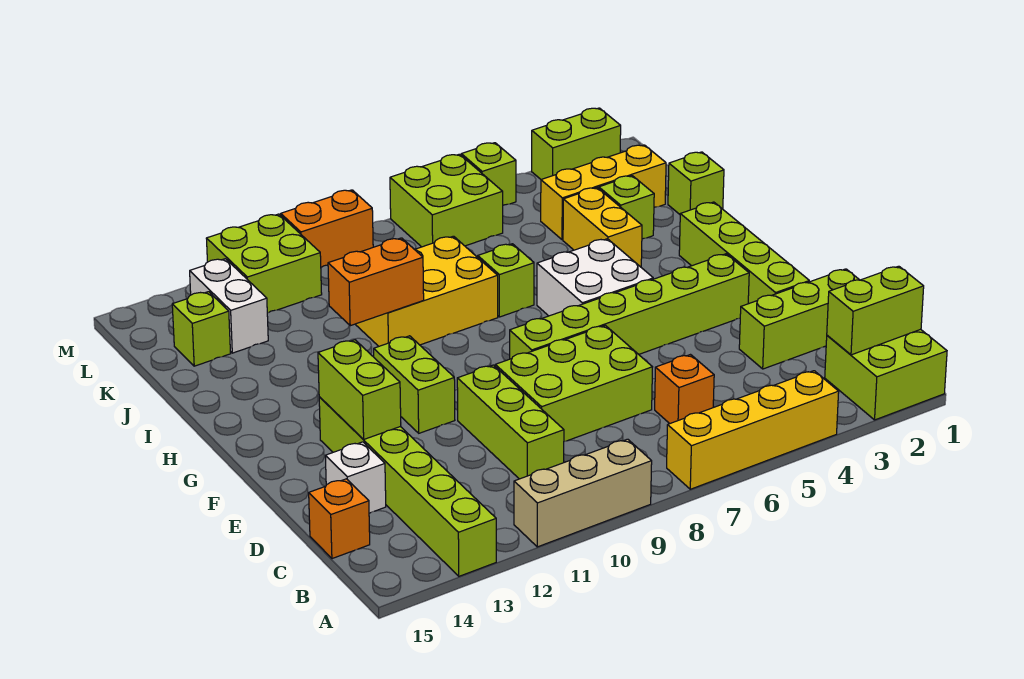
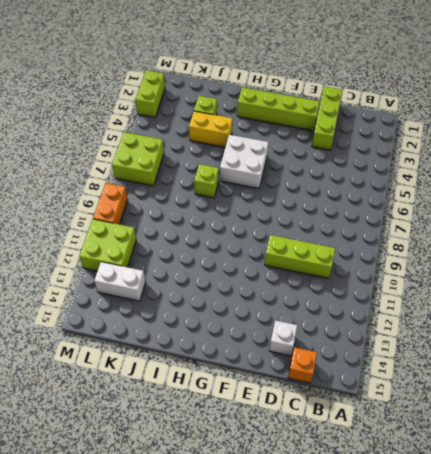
none -> lime 2x2 brick [825,329,947,420]
none -> yellow 1x4 brick [667,371,839,489]
none -> tan 1x3 brick [514,439,652,547]
none -> lime 1x6 brick [319,397,496,576]

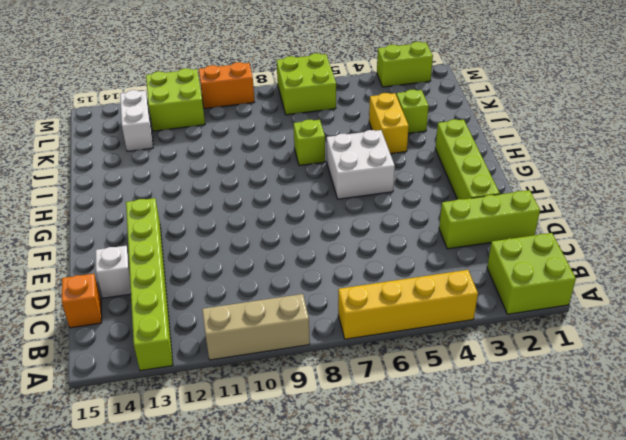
none -> orange 1x1 brick [655,355,714,424]
none -> lime 1x3 brick [457,365,564,479]
none -> lime 2x3 brick [495,325,652,441]
none -> lime 1x6 brick [510,254,749,359]

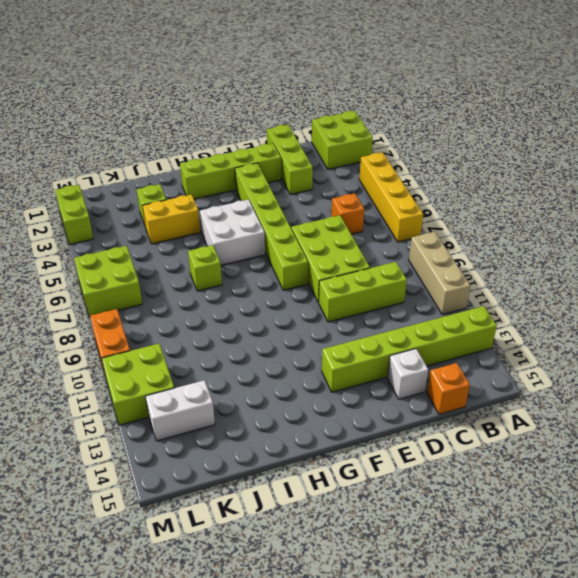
none -> lime 1x2 brick [374,336,455,433]
none -> yellow 2x3 brick [355,236,498,346]
none -> lime 1x1 brick [668,152,724,214]
none -> yellow 1x3 brick [541,145,666,240]

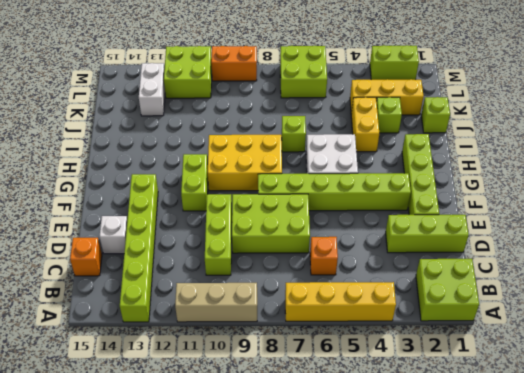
yellow 2x3 brick [208,135,282,191] -> yellow 2x3 brick moved to [355,236,498,346]
none -> lime 1x1 brick [172,292,231,366]
none -> lime 1x1 brick [461,143,516,205]
none -> lime 1x2 brick [827,266,924,355]
none -> lime 1x2 brick [318,340,401,439]

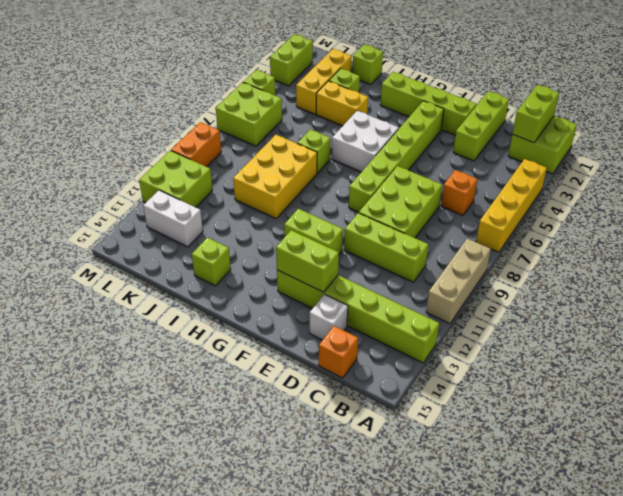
lime 1x1 brick [192,238,231,286] -> lime 1x1 brick moved to [172,292,231,366]
none -> orange 1x2 brick [328,238,424,326]

